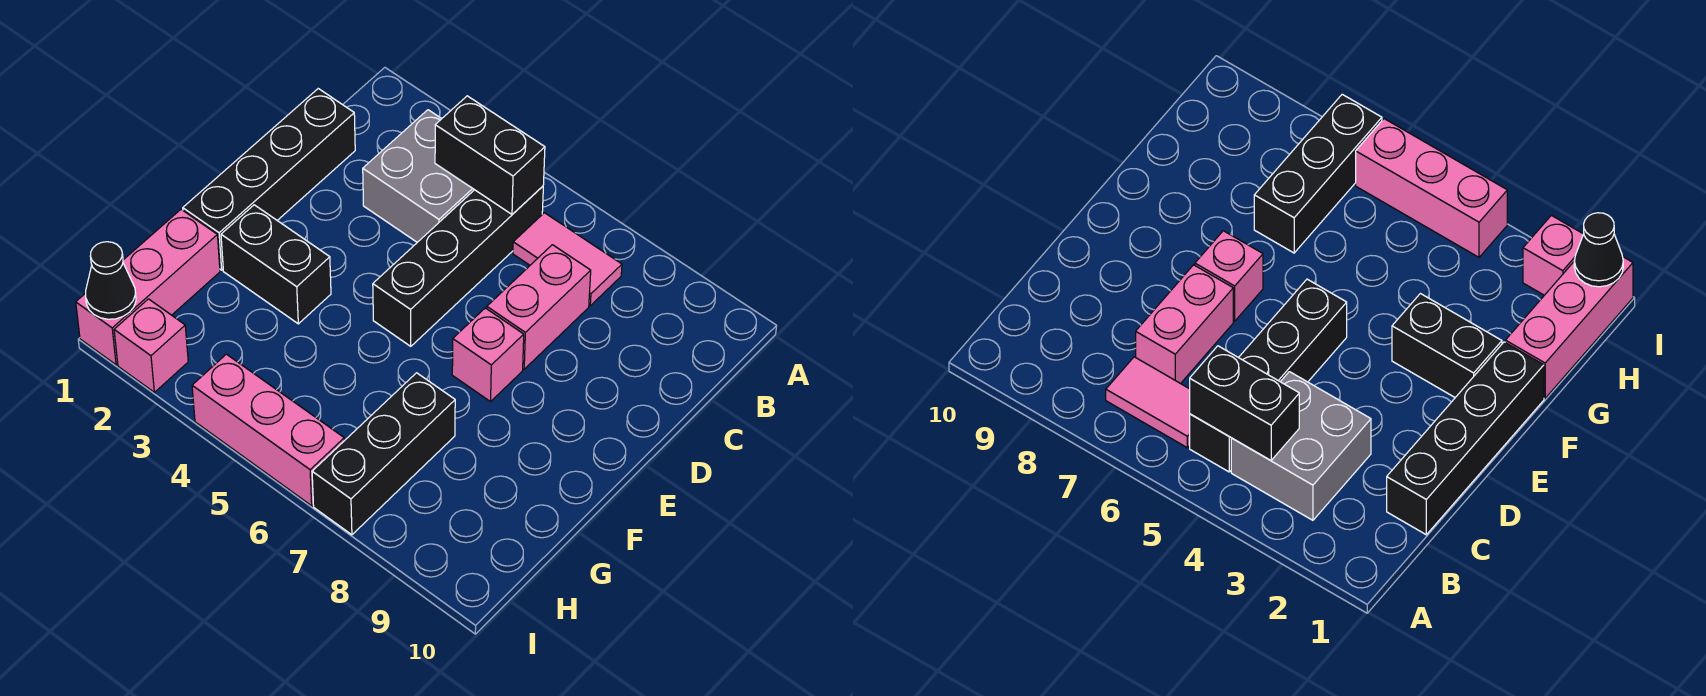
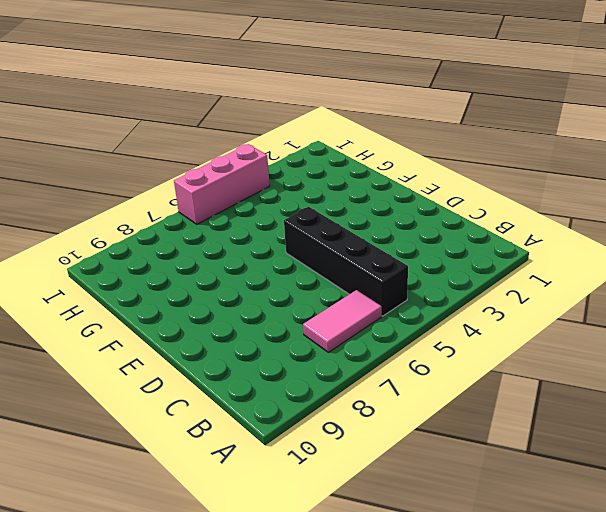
none -> grey 2x2 brick [363,110,474,242]
none -> black 1x4 brick [183,89,355,270]
none -> pink 1x2 brick [487,245,591,369]

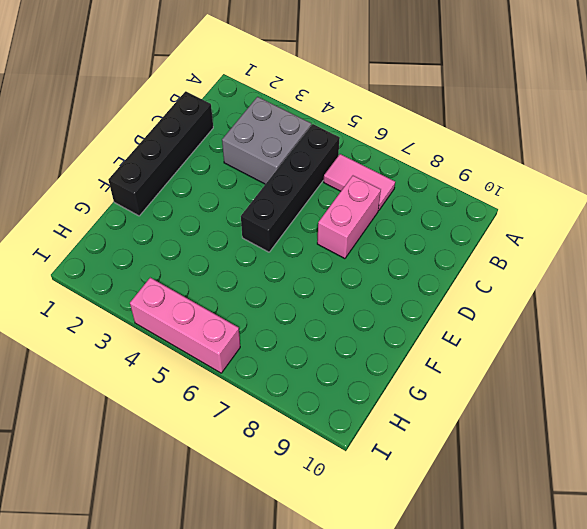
none -> pink 1x1 brick [452,308,524,402]
none -> black 1x2 brick [221,205,331,324]
none -> pink 1x3 brick [76,209,220,365]

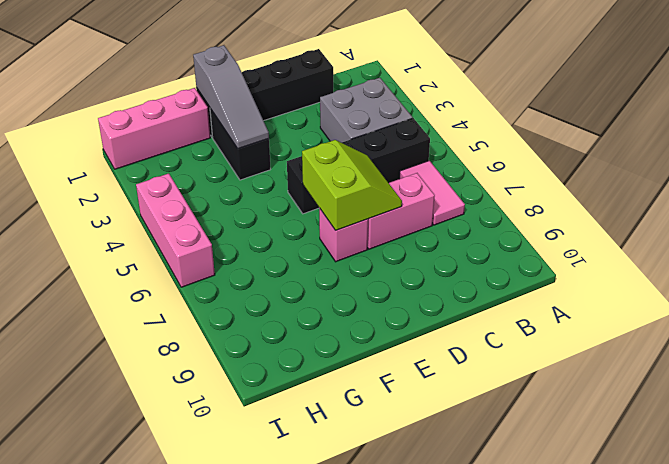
lime 2x2 slope [302,140,402,230] -> none
grey 1x3 slope [193,45,269,149] -> none
none -> black 1x3 brick [312,373,455,535]
none -> pink 1x1 brick [114,299,188,392]
none -> black 1x2 brick [435,96,545,214]

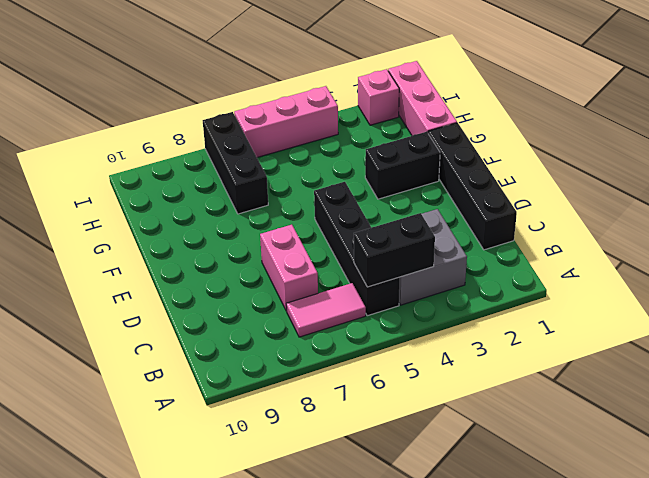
none -> pink 1x1 brick [452,308,524,402]
none -> black 1x1 cone [86,242,136,319]

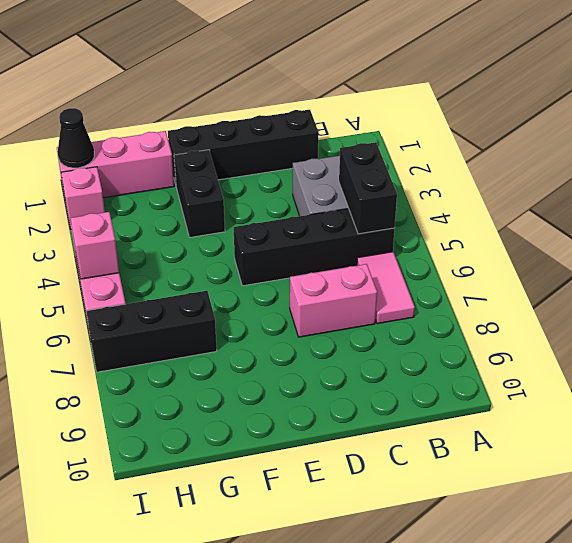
pink 1x1 brick [71,212,119,279] -> pink 1x1 brick moved to [452,308,524,402]

